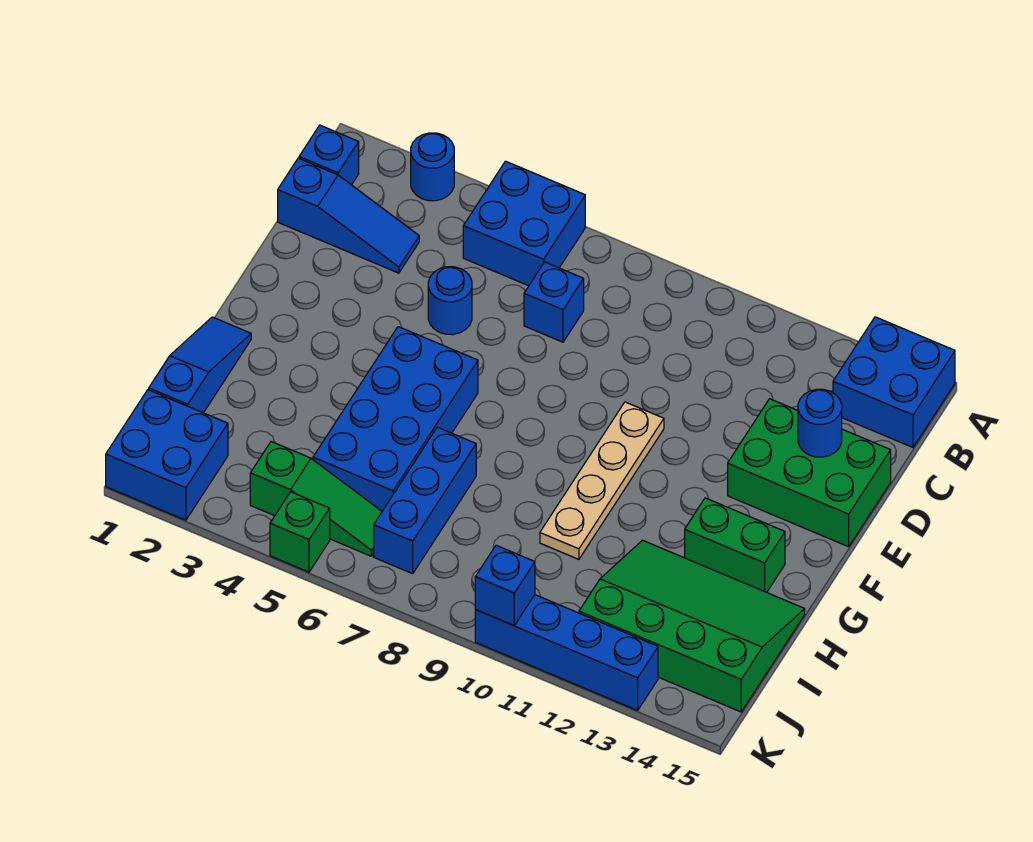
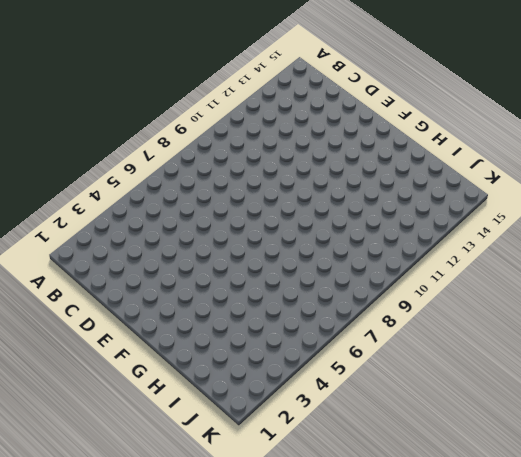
none -> blue 1x1 round brick [411,133,454,201]
none -> blue 2x2 brick [463,161,585,286]
none -> blue 2x2 brick [833,317,955,447]

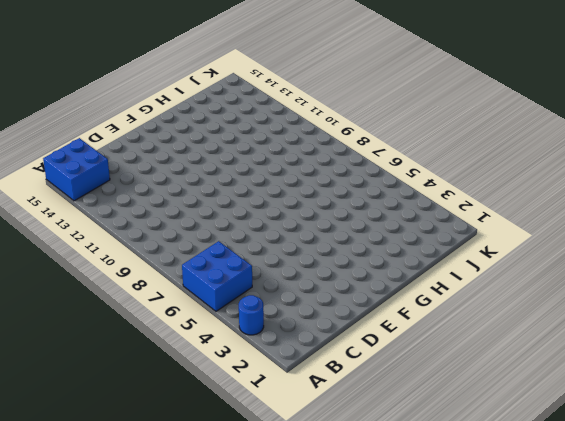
none -> blue 1x1 brick [299,125,359,185]
none -> blue 1x3 slope [278,158,419,273]
none -> blue 1x1 brick [524,262,584,342]

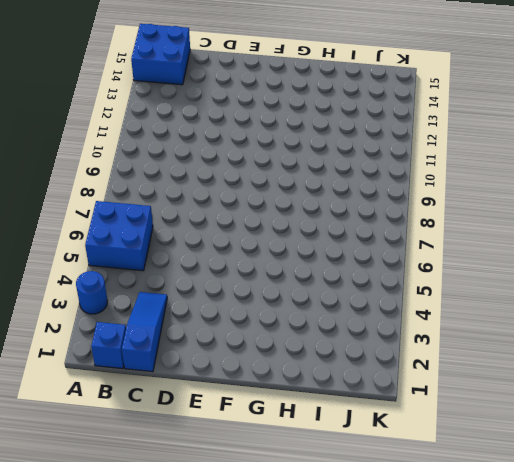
none -> blue 1x1 brick [524,262,584,342]
none -> blue 1x1 round brick [428,267,472,335]
none -> green 2x3 brick [728,399,891,547]

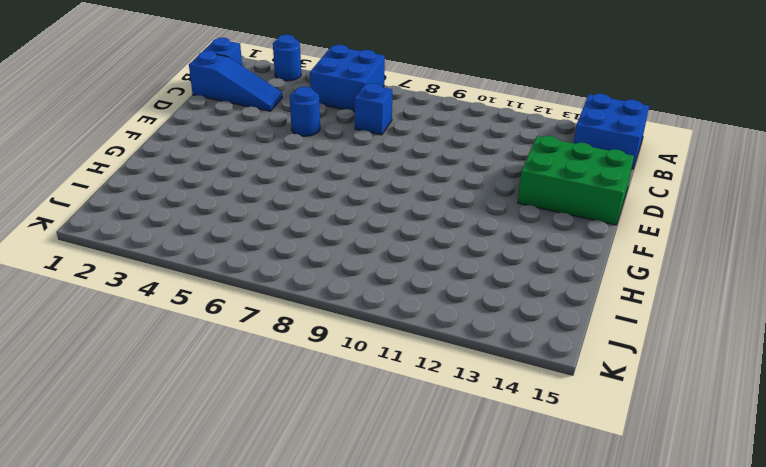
none -> tan 1x4 plate [540,402,664,559]
none -> blue 2x4 brick [313,327,478,511]
none -> blue 1x3 slope [149,317,251,413]

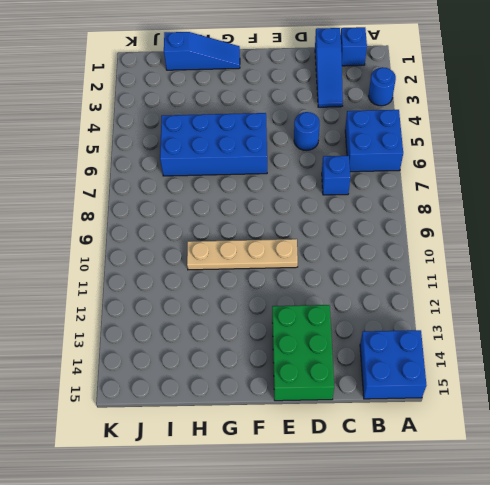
none -> green 1x2 brick [685,498,785,592]
none -> blue 1x3 brick [374,427,476,574]
none -> green 3x4 slope [579,540,805,712]

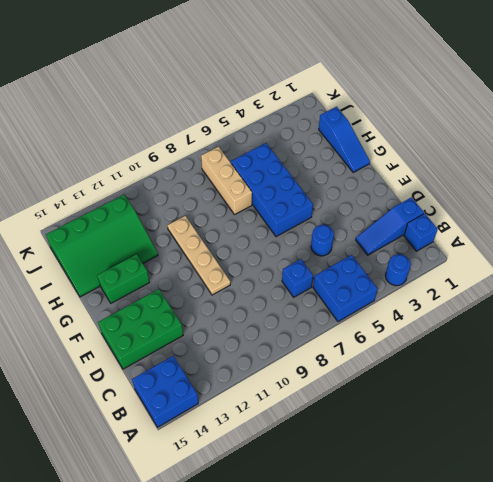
tan 1x3 brick [201,147,252,215] -> blue 1x3 brick [374,427,476,574]
none -> blue 2x2 brick [106,390,228,520]
none -> green 1x3 slope [250,442,382,556]
none -> green 1x1 brick [270,492,330,572]

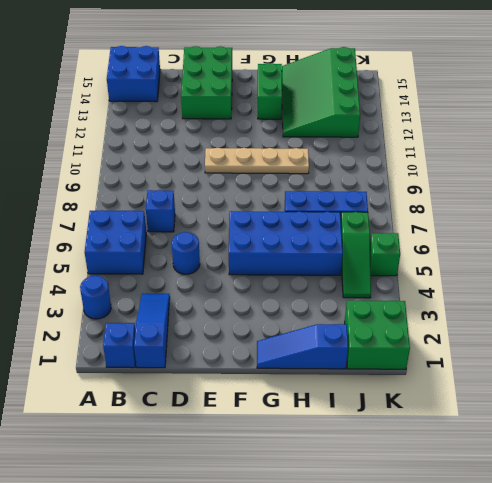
green 2x2 brick [345,300,410,369] -> blue 2x2 brick [106,390,228,520]
green 1x3 slope [341,212,371,298] -> green 1x3 slope turned to [250,442,382,556]
none -> blue 1x4 brick [475,595,658,710]
none -> blue 1x1 round brick [798,389,842,457]
none -> blue 1x1 brick [475,545,535,625]

